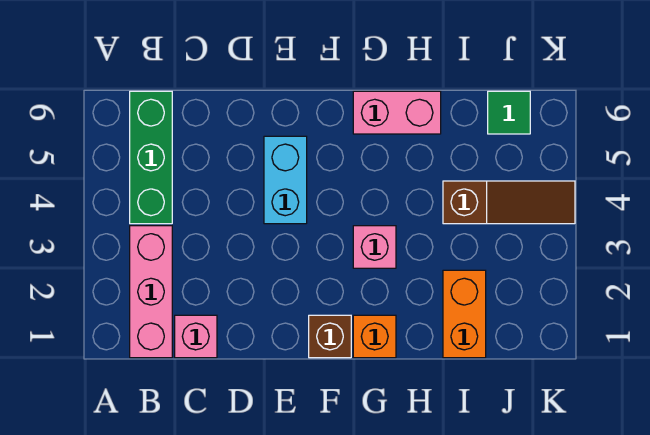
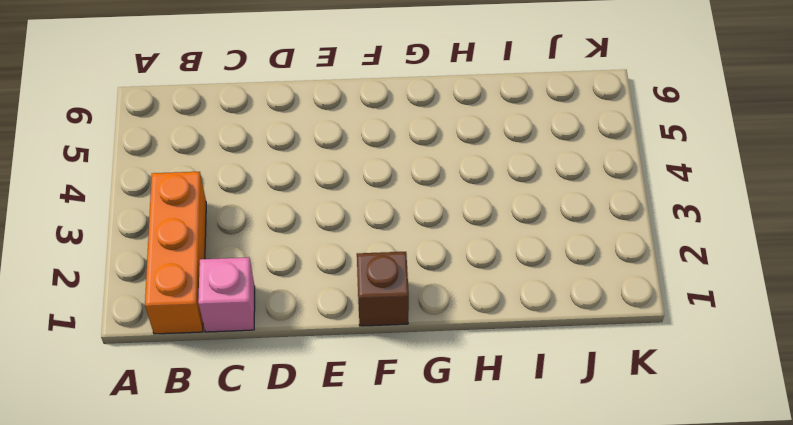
orange 1x3 brick [145,172,206,334] -> pink 1x3 brick [130,226,172,358]
none -> green 1x3 brick [130,91,172,224]
none -> cyan 1x2 brick [264,136,307,224]

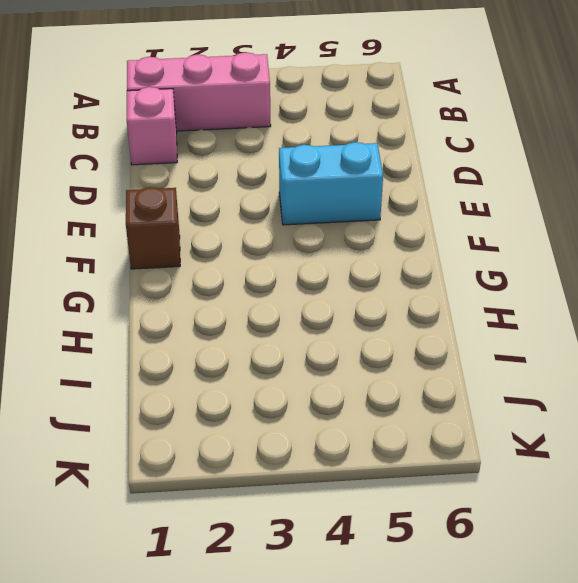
none -> green 1x3 brick [130,91,172,224]
none -> orange 1x1 brick [353,315,396,358]

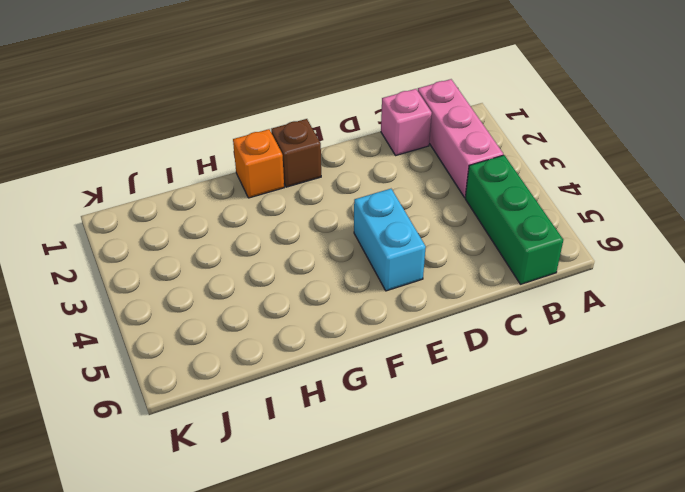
none -> pink 1x1 brick [353,226,396,268]
none -> pink 1x2 brick [353,91,441,134]

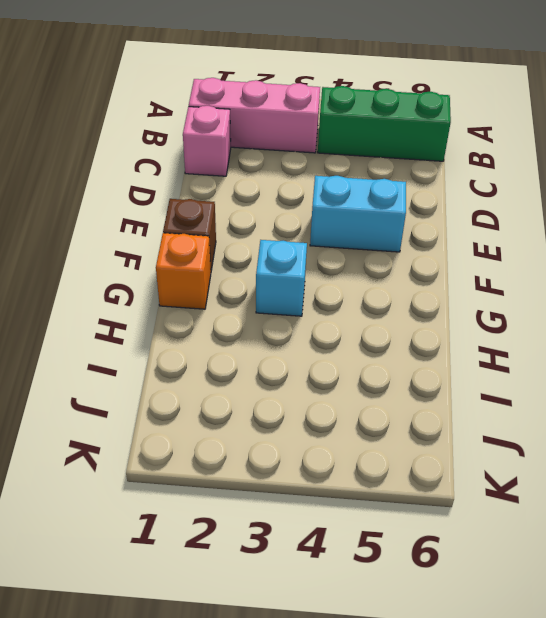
cyan 1x1 brick [256,240,307,316] -> pink 1x1 brick [353,226,396,268]
none -> pink 1x2 brick [353,91,441,134]
none -> orange 1x2 brick [443,270,486,358]

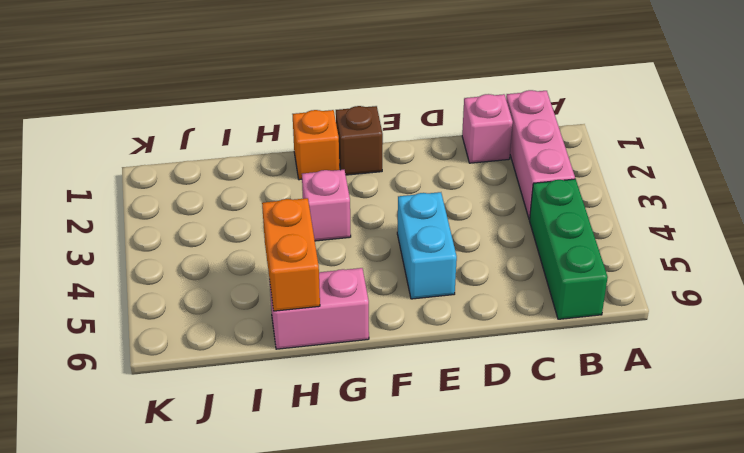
orange 1x2 brick [262,198,320,311] -> orange 1x2 brick moved to [443,270,486,358]
none -> brown 1x3 slope [443,181,575,224]
none -> green 1x1 tile [488,91,530,134]

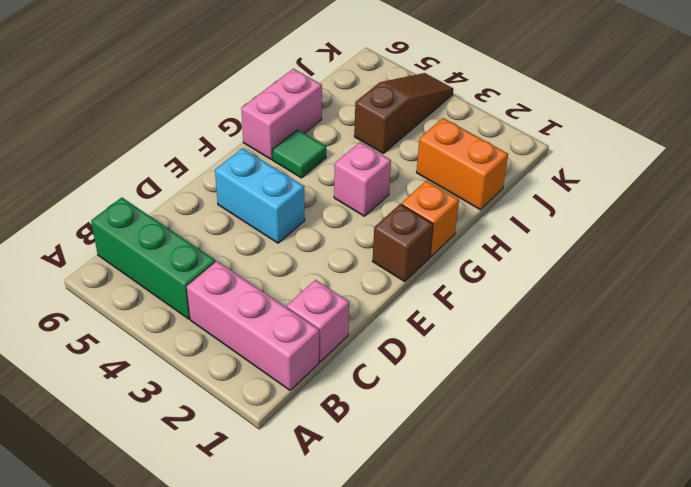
green 1x1 tile [272,130,326,178] -> green 1x1 tile moved to [488,91,530,134]

